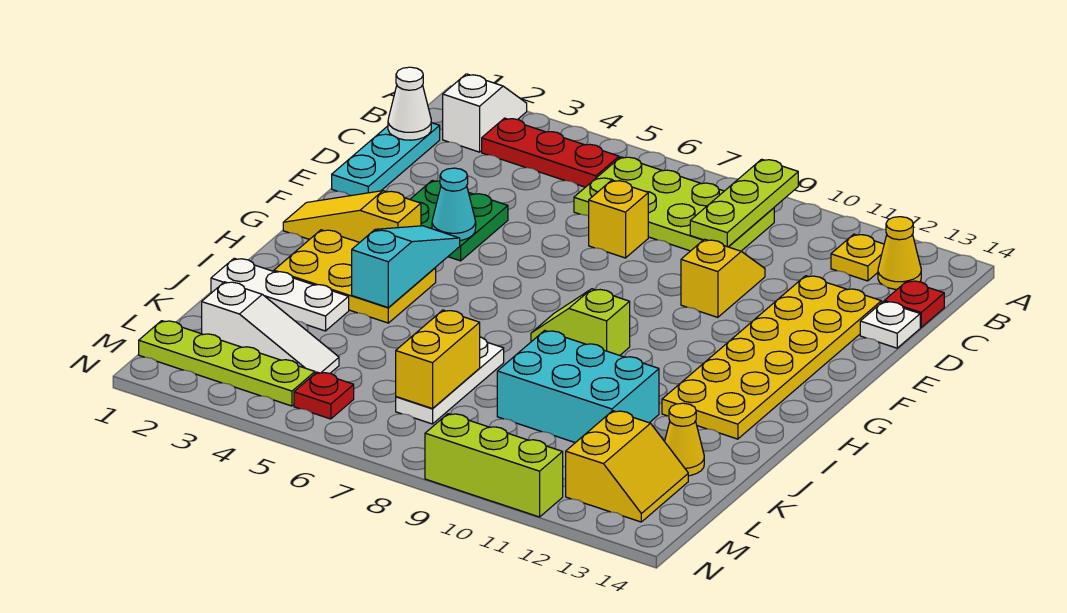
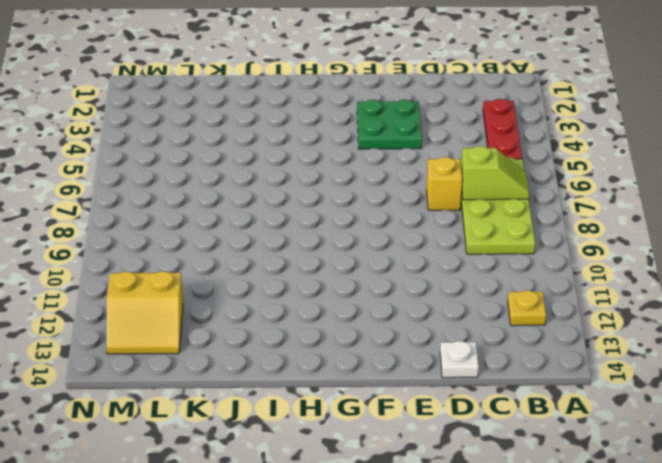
lime 1x2 slope [461,146,529,200] -> lime 1x2 slope turned to [531,289,630,355]
none -> white 1x2 slope [443,74,527,152]
none -> yellow 1x1 cone [878,217,921,289]
none -> cyan 1x3 plate [332,123,440,196]

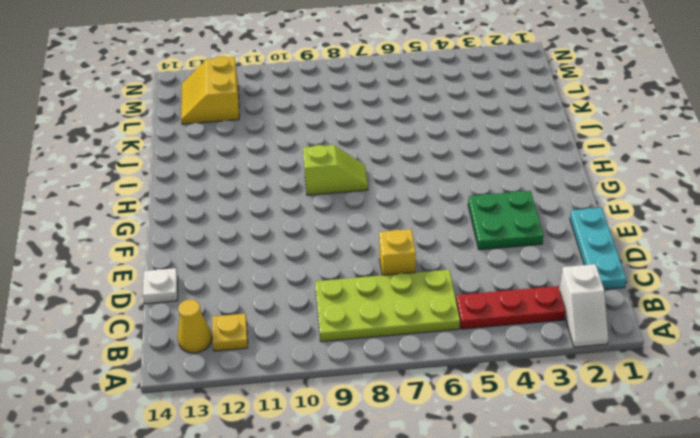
none -> red 1x1 plate [884,281,944,327]
none -> yellow 1x2 slope [681,239,765,317]
none -> yellow 2x6 plate [662,276,881,439]

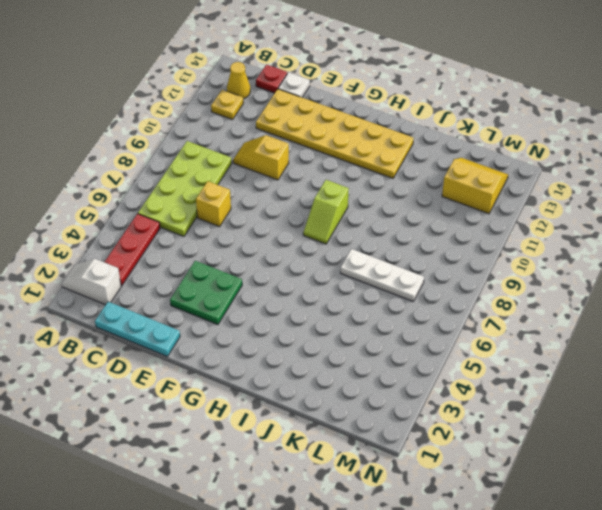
none -> yellow 1x3 slope [283,191,421,242]
none -> yellow 2x3 plate [274,230,436,323]
none -> white 1x3 plate [211,258,349,331]

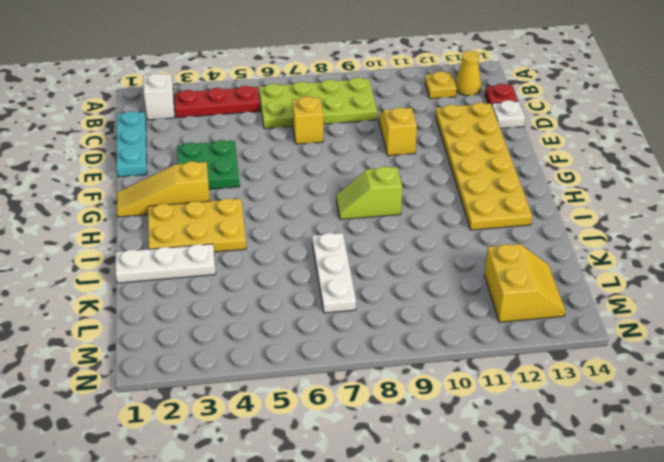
none -> cyan 2x3 brick [497,331,659,443]
none -> yellow 1x1 cone [665,403,704,476]
none -> white 1x3 slope [202,282,339,373]

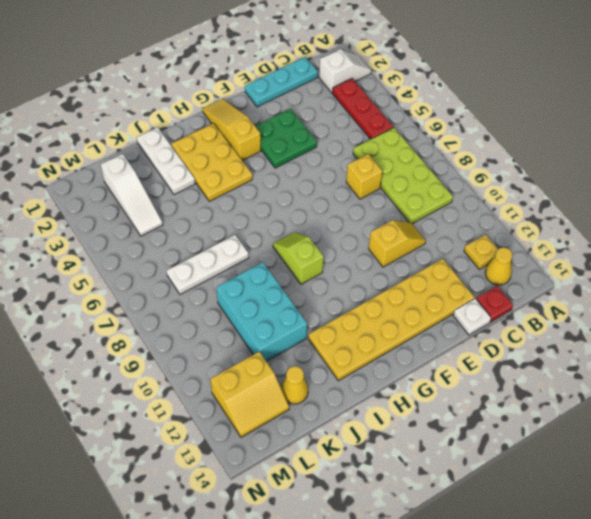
none -> lime 1x4 plate [139,321,315,406]
none -> red 1x1 plate [294,372,354,419]
none -> lime 1x3 brick [425,414,563,517]

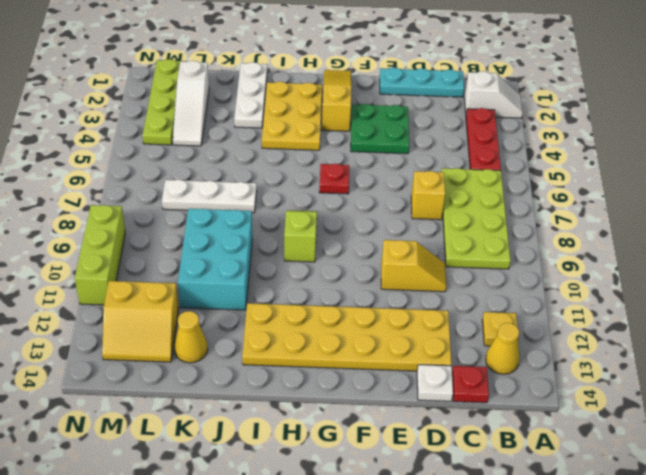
red 1x1 plate [319,164,349,194] -> red 1x1 plate moved to [294,372,354,419]
none -> lime 1x3 plate [690,159,798,247]
none -> white 1x1 cone [388,67,431,140]
none -> cyan 1x1 cone [432,168,476,240]

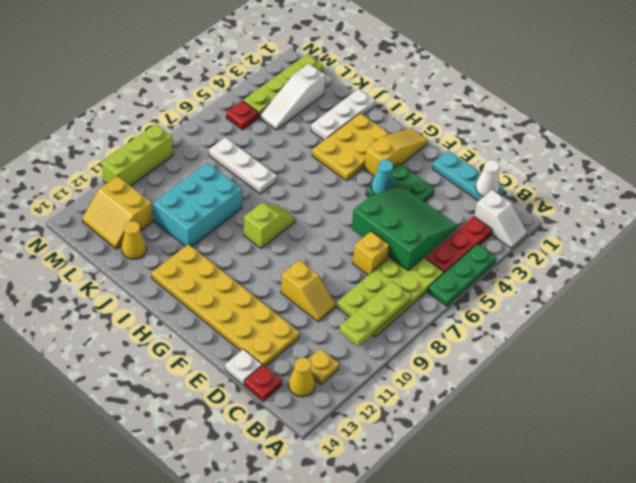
green 1x3 plate [428,244,496,306] -> none
lime 1x3 plate [339,281,411,346] -> lime 1x3 plate turned to [690,159,798,247]
green 3x3 slope [352,186,457,271] -> none
none -> cyan 1x3 slope [352,226,460,307]
none -> yellow 1x2 brick [396,310,480,409]

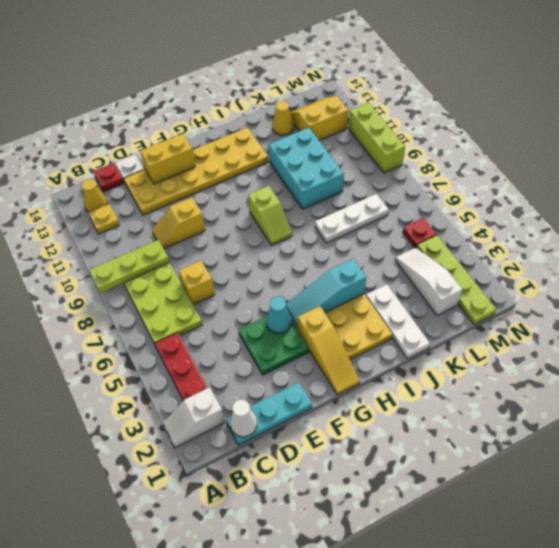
yellow 1x2 brick [141,134,195,184] -> yellow 1x2 brick moved to [396,310,480,409]

